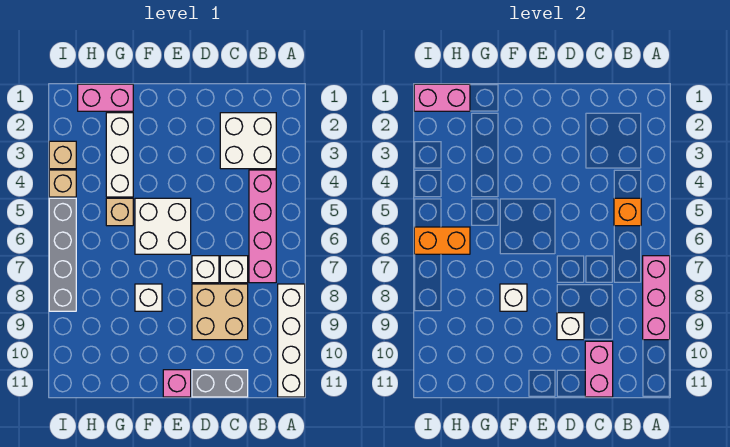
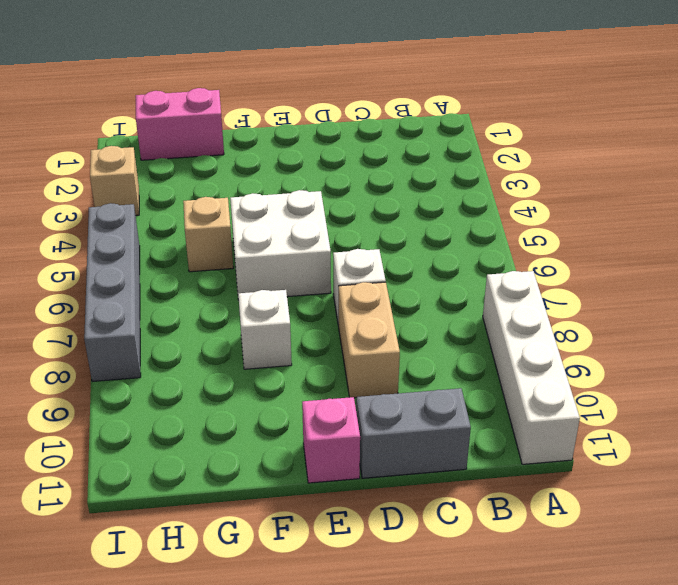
tan 1x2 brick [339,282,400,398] -> tan 2x2 brick [192,284,248,340]
none -> white 2x2 brick [220,113,276,169]
none -> pink 1x4 brick [249,170,276,283]
none -> white 1x1 brick [220,256,248,283]

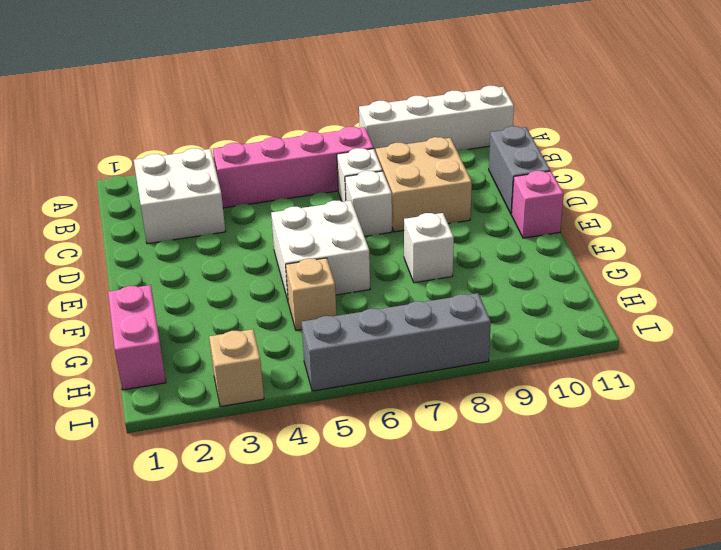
none -> white 1x3 brick [106,113,133,197]
none -> tan 1x1 brick [49,170,76,197]
none -> pink 1x3 brick [643,256,670,340]

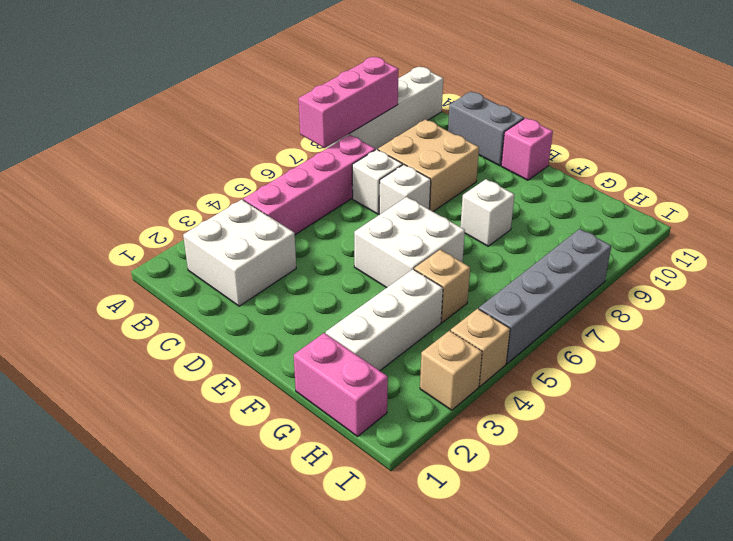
none -> orange 1x1 brick [614,198,641,226]
none -> pink 1x2 brick [585,341,613,397]
none -> white 1x1 brick [557,313,584,340]

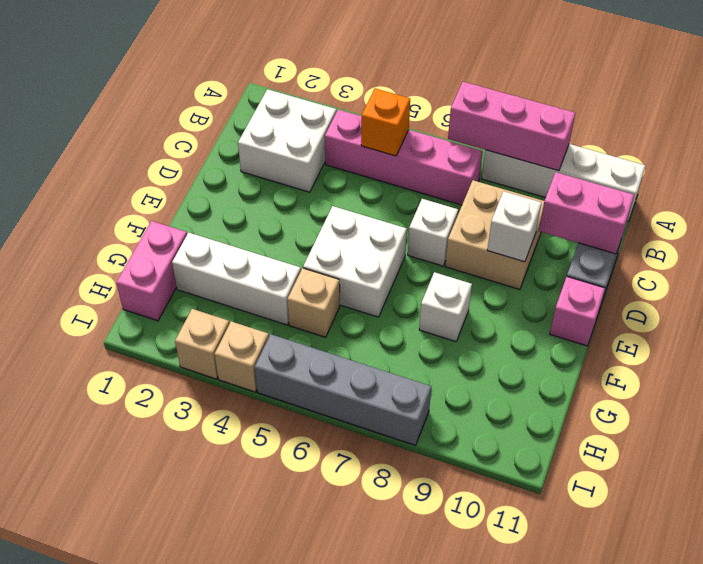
none -> white 1x1 brick [220,256,248,283]
none -> white 1x1 brick [500,284,527,311]
none -> pink 1x2 brick [414,84,470,111]

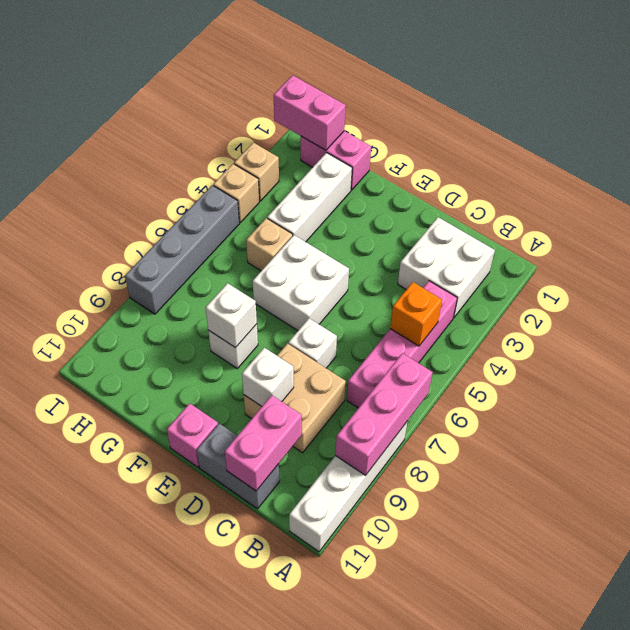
none -> white 1x1 brick [220,256,248,283]
none -> orange 1x2 brick [414,227,470,254]

